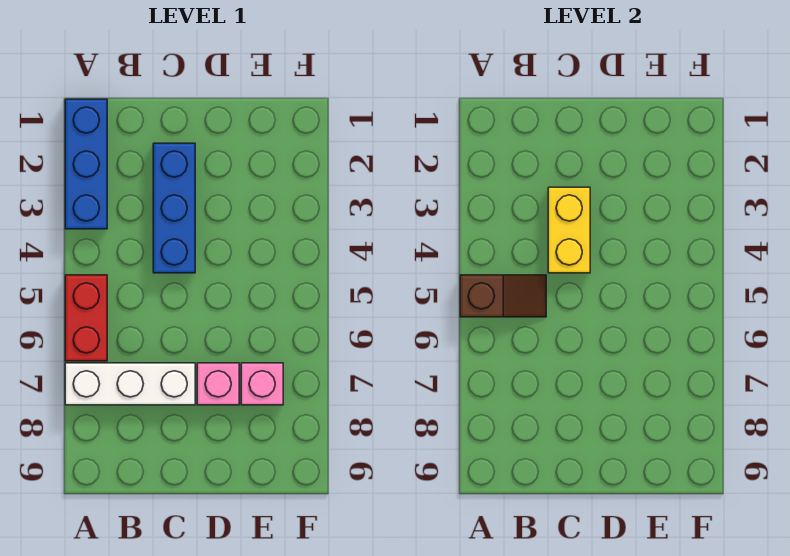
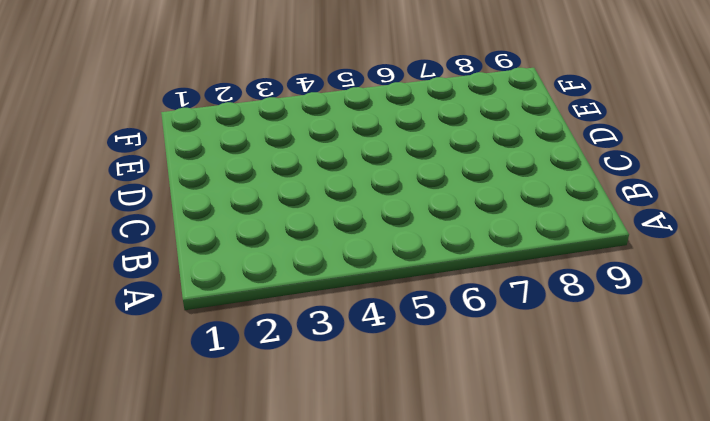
none -> blue 1x3 brick [65,99,107,229]
none -> red 1x2 brick [65,275,107,361]

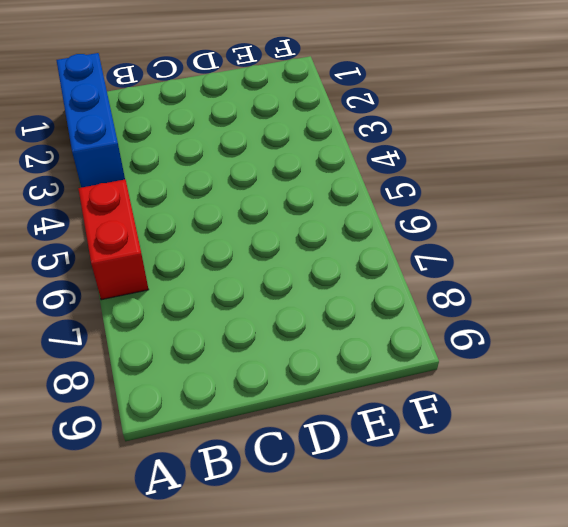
none -> white 1x3 brick [65,363,195,405]
none -> blue 1x3 brick [153,143,195,273]

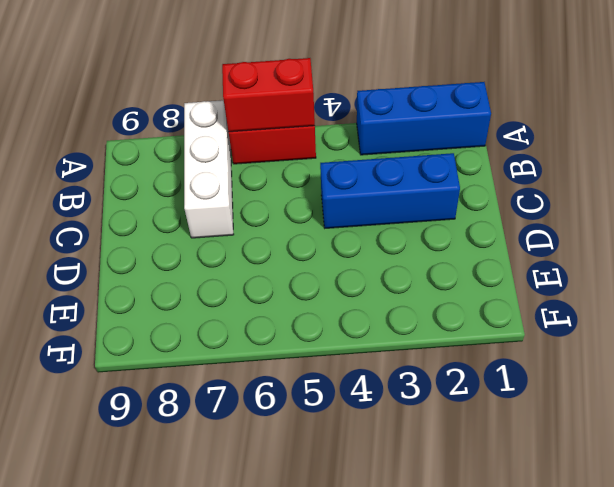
red 1x2 brick [222,58,315,132] -> brown 1x2 slope [460,275,546,317]
none -> pink 1x1 brick [197,363,239,405]
none -> pink 1x1 brick [241,363,283,405]

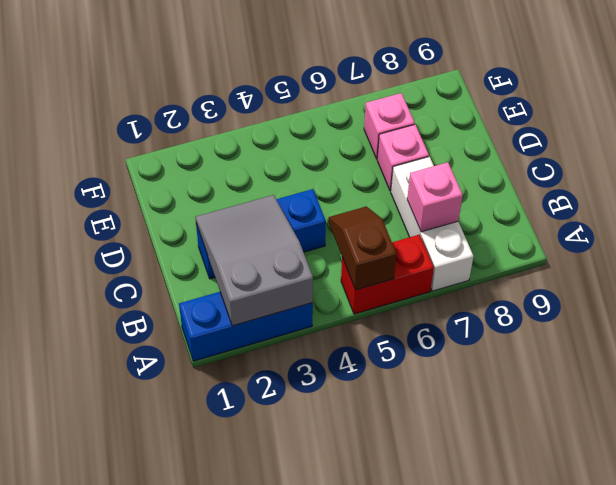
grey 2x3 slope [195,195,313,326] -> yellow 1x2 brick [548,187,590,273]
pink 1x1 brick [407,162,463,232] -> none

